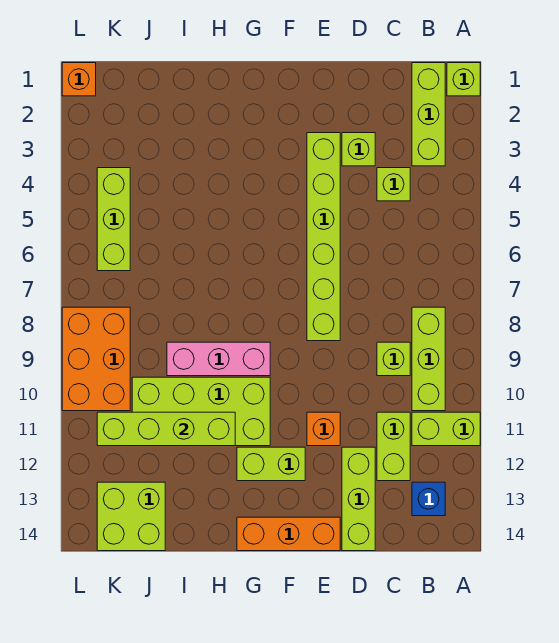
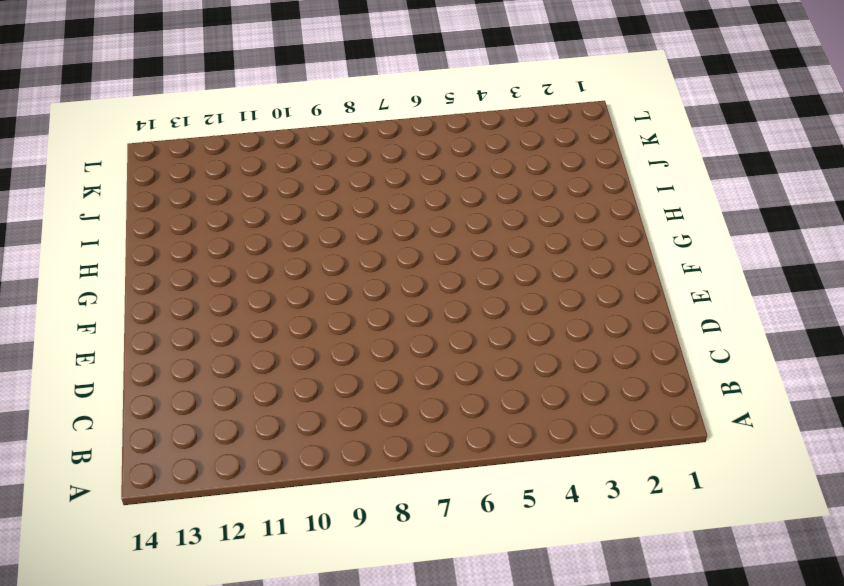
none -> lime 1x1 brick [447,63,480,96]
none -> lime 1x2 brick [412,412,480,446]
none -> lime 1x3 brick [412,63,445,166]

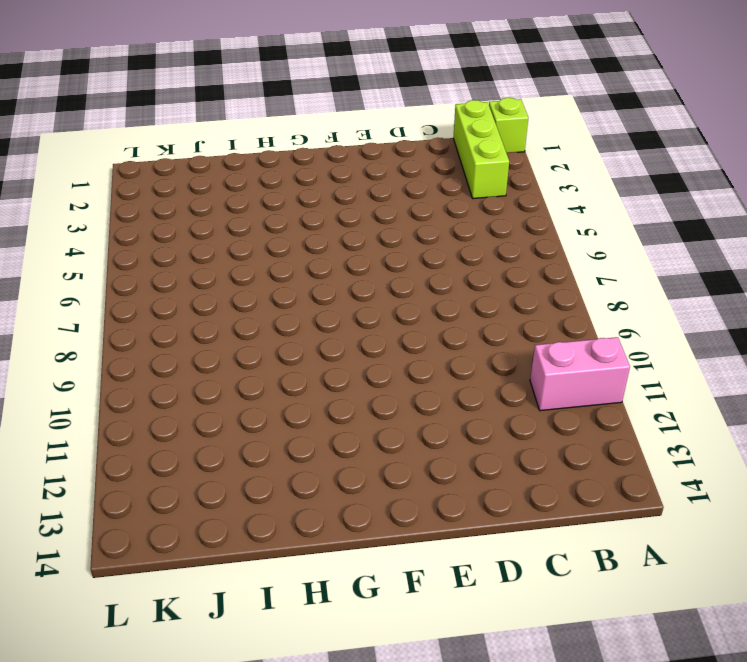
pink 1x2 brick [530,337,630,411] -> lime 1x2 brick [412,412,480,446]
none -> lime 1x3 brick [412,307,445,411]
none -> blue 1x1 brick [412,482,445,516]
none -> lime 1x1 brick [377,168,410,201]

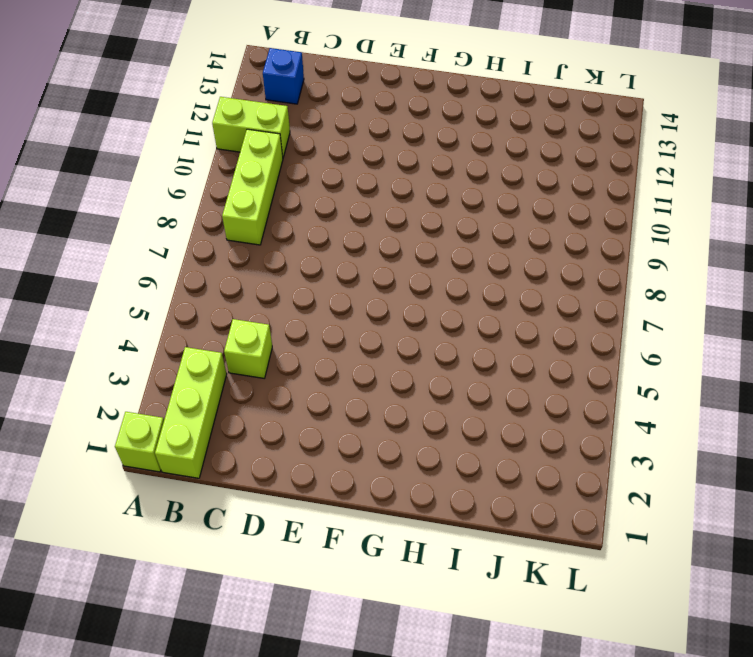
none -> lime 1x1 brick [377,342,410,376]
none -> lime 1x2 brick [377,412,410,481]
none -> lime 1x1 brick [342,133,375,166]

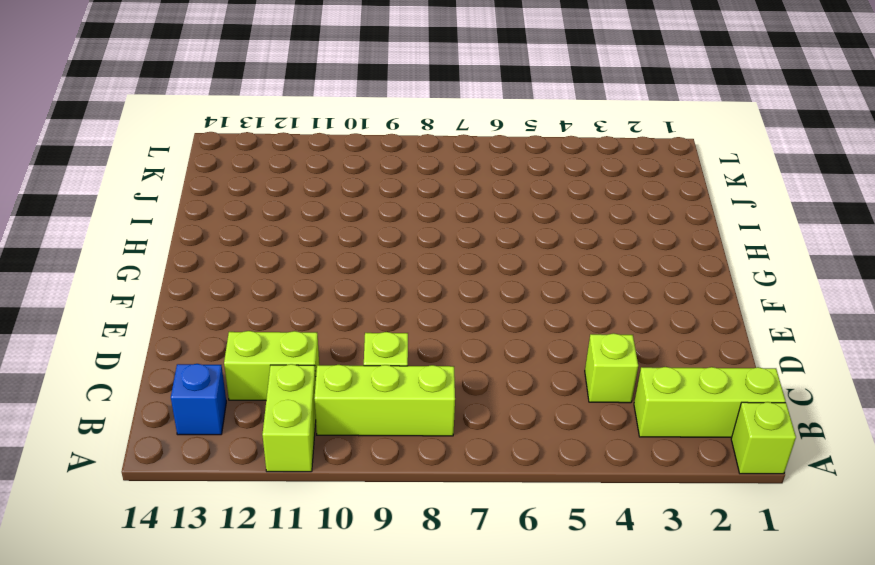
none -> lime 1x1 brick [342,133,375,166]
none -> lime 1x3 brick [342,447,375,551]
none -> lime 1x6 brick [307,133,340,341]

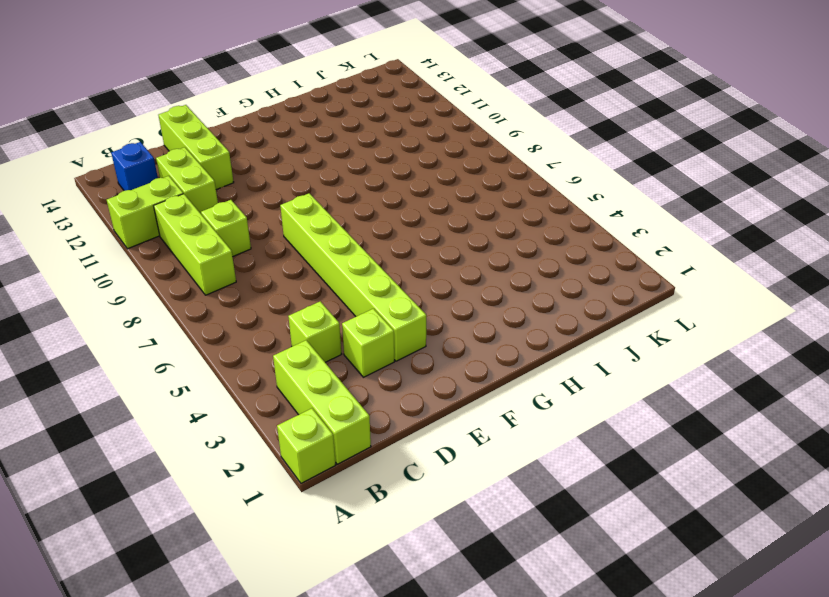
none -> orange 1x1 brick [307,412,340,446]
none -> orange 1x3 brick [237,517,340,551]
none -> lime 1x2 brick [237,447,305,481]

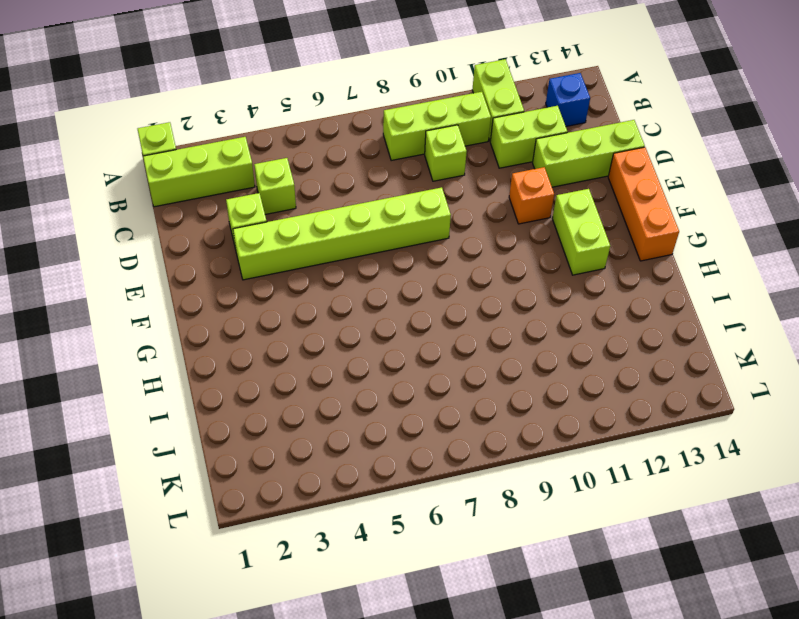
none -> pink 1x3 brick [167,342,270,376]
none -> lime 2x4 brick [132,377,270,446]
none -> lime 2x2 brick [97,482,165,551]

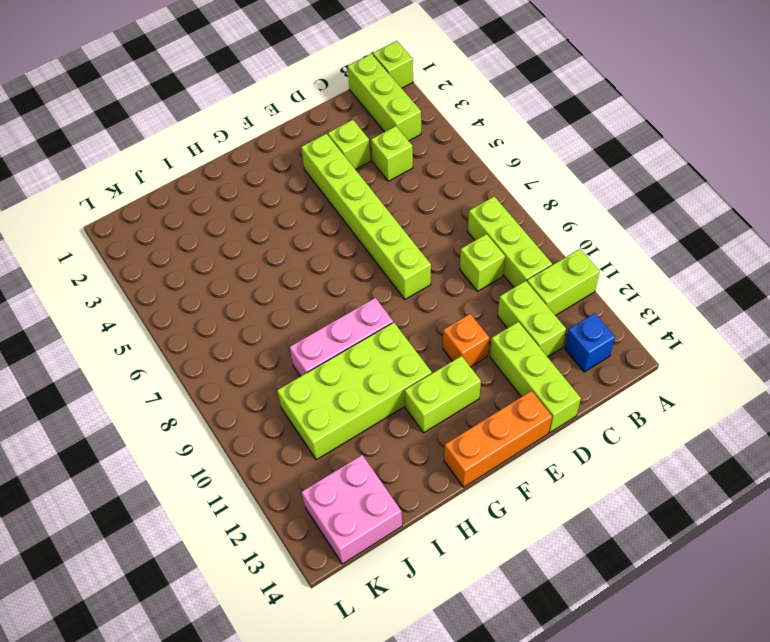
pink 2x2 brick [302,455,402,564] -> lime 2x2 brick [97,482,165,551]
none -> lime 1x3 brick [97,168,130,271]
none -> orange 2x3 brick [62,307,130,411]
none -> orange 1x1 brick [62,63,96,96]

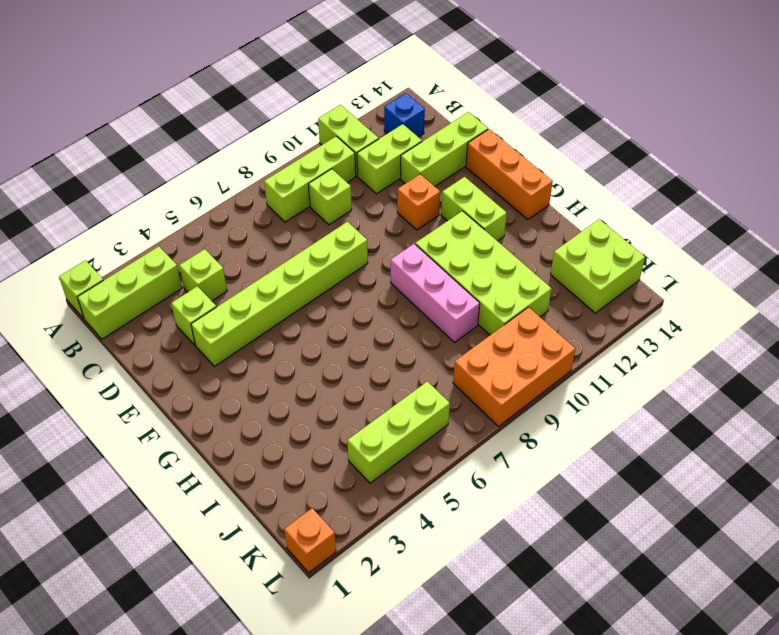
none -> lime 1x4 brick [97,412,235,446]

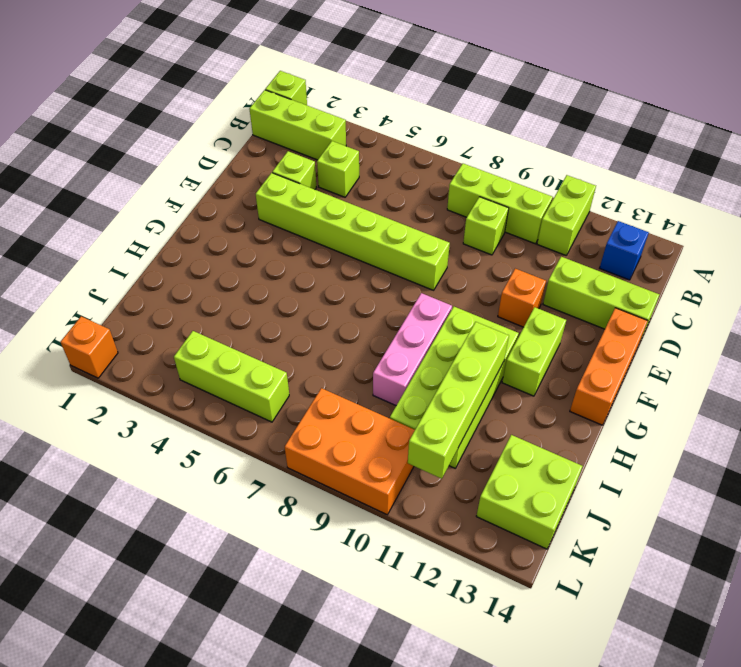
none -> lime 1x2 brick [377,412,410,481]

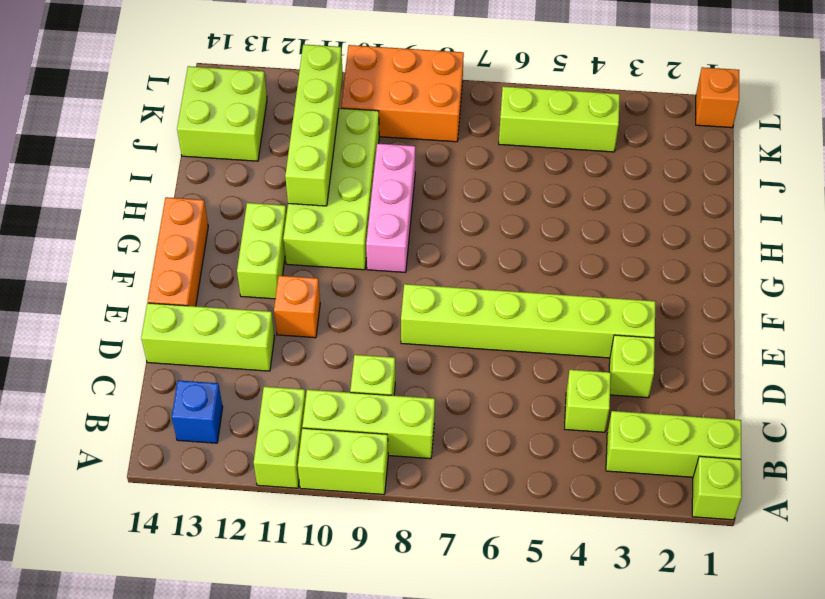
lime 1x2 brick [298,428,388,495] -> lime 1x2 brick moved to [377,412,410,481]

